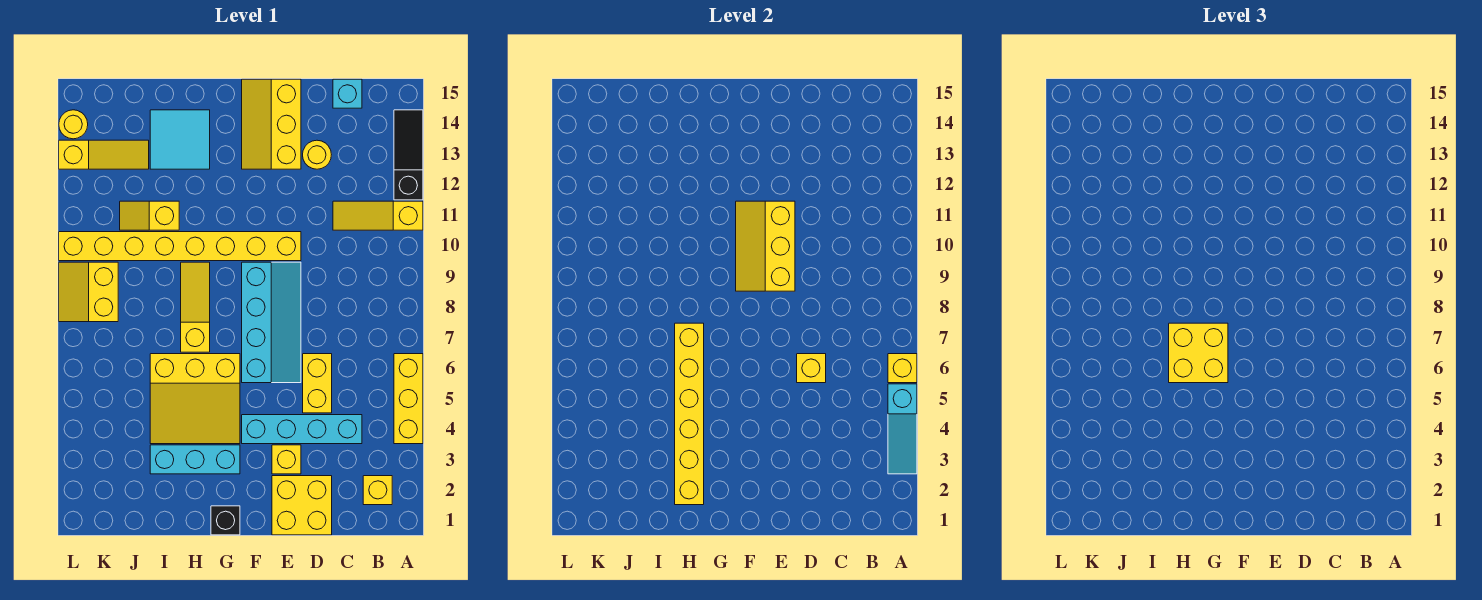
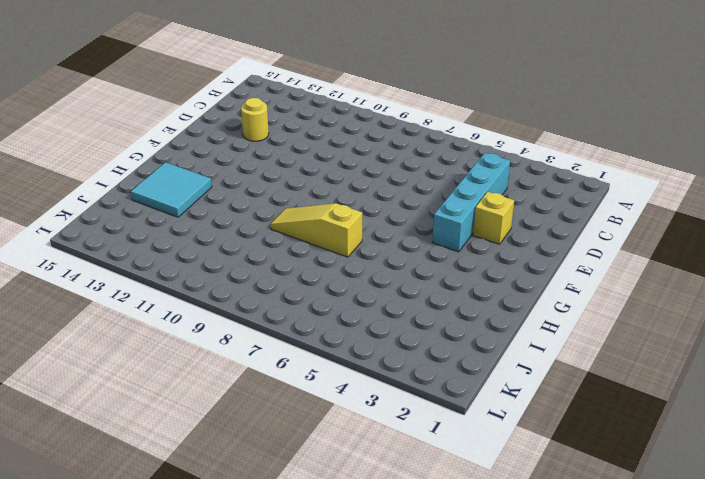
none -> yellow 1x3 brick [394,354,423,444]
none -> yellow 1x3 slope [333,201,423,230]
none -> black 1x3 slope [394,110,423,200]

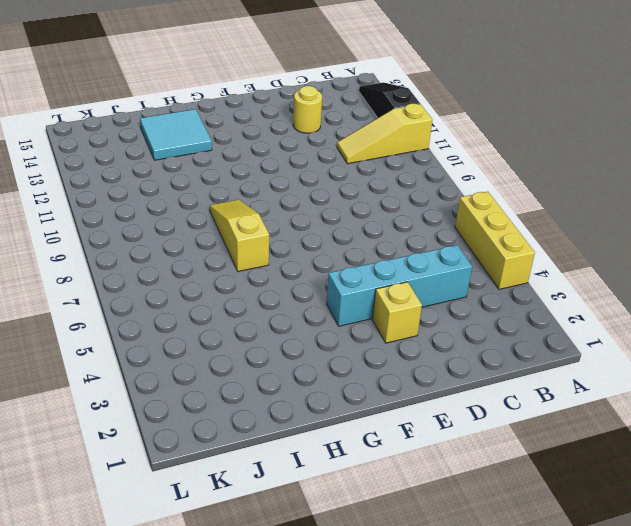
none -> yellow 1x1 brick [363,476,392,505]
none -> cyan 1x1 brick [333,79,362,108]
none -> yellow 2x2 brick [272,476,332,535]

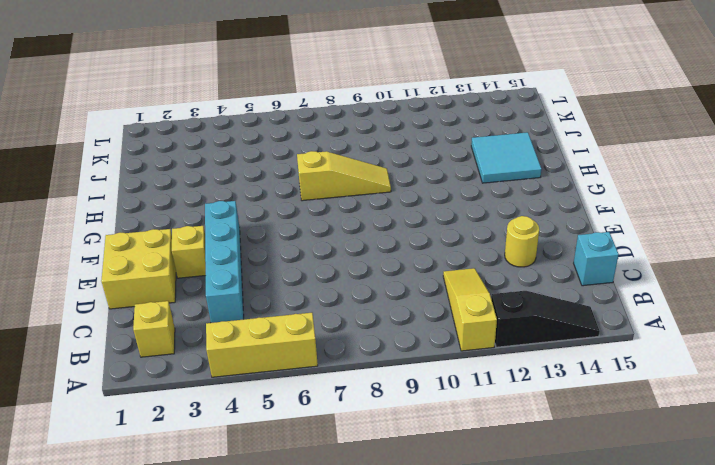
none -> yellow 1x2 brick [303,354,332,413]
none -> cyan 2x4 slope [242,262,301,383]
none -> yellow 1x8 brick [59,232,301,261]

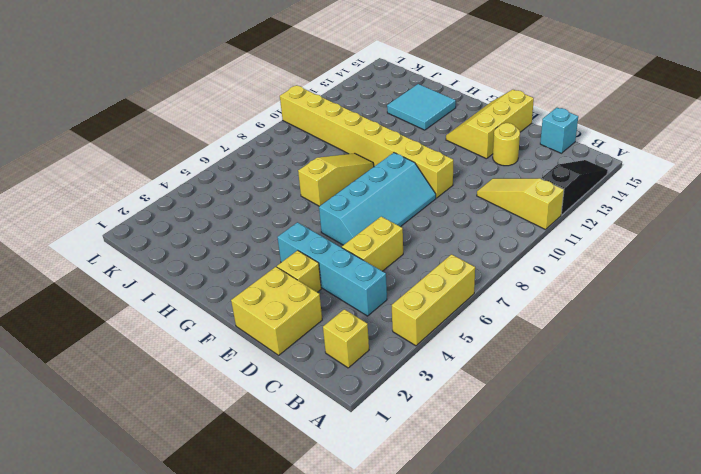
none -> black 1x1 brick [211,506,240,535]
none -> cyan 1x3 brick [150,445,240,474]
none -> yellow 3x3 slope [150,354,240,444]

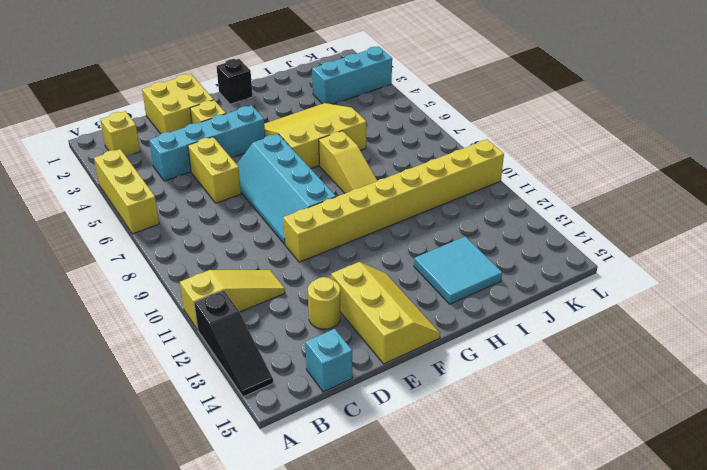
cyan 1x3 brick [312,47,392,104] -> cyan 1x3 brick moved to [150,445,240,474]
none -> yellow 1x2 slope [120,201,179,230]
none -> yellow 1x3 slope [59,140,149,169]
none -> yellow 2x2 slope [59,262,118,322]

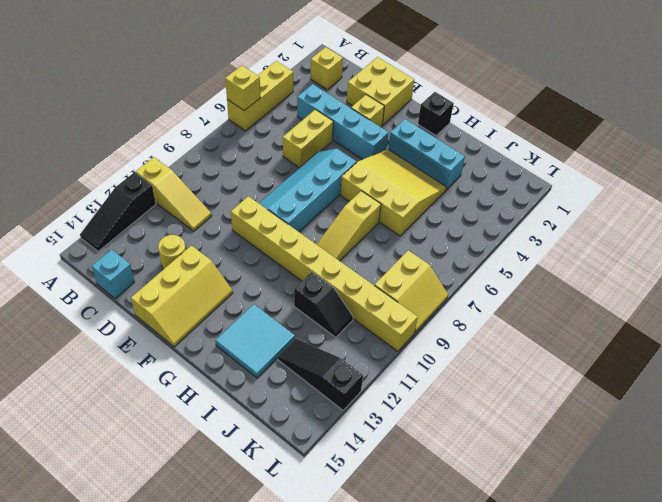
black 1x2 slope [294,272,353,337] -> yellow 1x2 slope [120,201,179,230]
black 1x3 slope [278,339,363,410] -> yellow 1x3 slope [59,140,149,169]
none -> yellow 1x1 round brick [59,110,88,139]
none -> cyan 1x3 slope [888,384,917,474]
none -> yellow 1x1 brick [797,354,826,383]

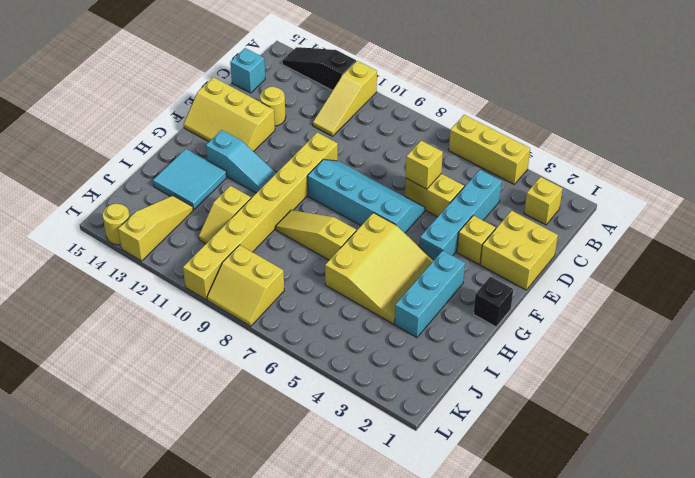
cyan 1x3 slope [206,130,276,193] -> cyan 1x3 slope moved to [888,384,917,474]
none -> yellow 1x1 brick [888,354,917,383]
none -> yellow 2x3 slope [736,201,795,291]
none -> yellow 1x6 brick [675,323,704,505]

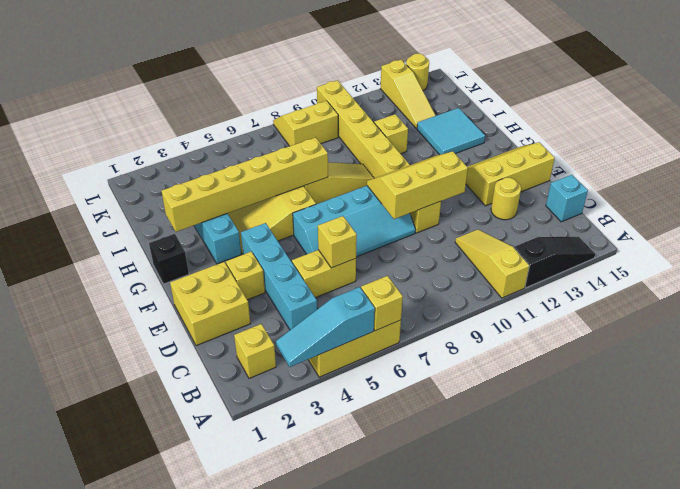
none -> yellow 2x2 brick [1169,323,1228,383]

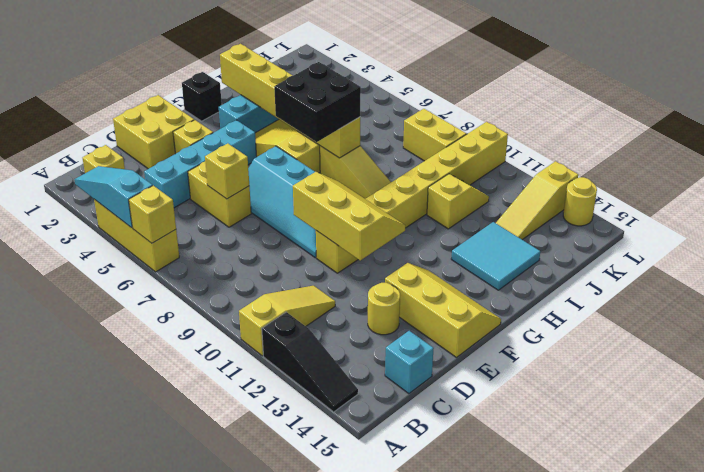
black 2x2 brick [274,62,361,142] -> yellow 2x2 brick [1169,323,1228,383]

